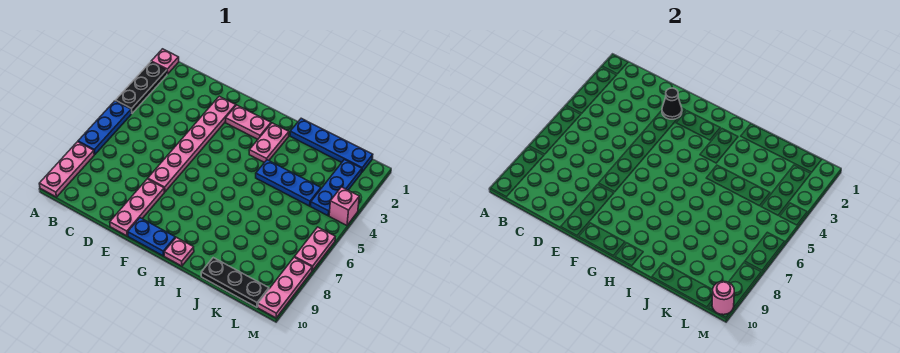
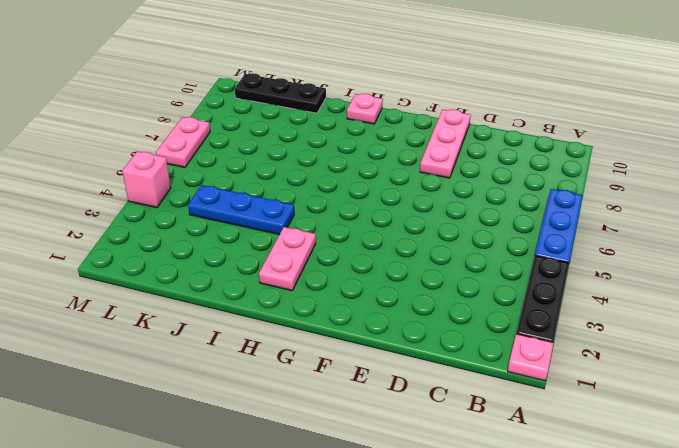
none -> pink 1x3 plate [39,142,94,197]
none -> pink 1x6 plate [148,96,236,192]
none -> pink 1x2 plate [226,105,271,139]

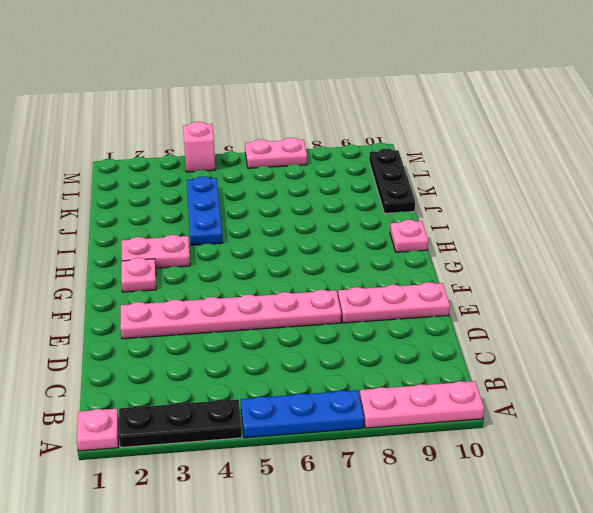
pink 1x1 plate [121,258,156,292] -> pink 1x2 plate [226,105,271,139]
none -> blue 1x2 plate [128,218,175,256]
none -> blue 1x4 plate [290,118,373,172]
none -> blue 1x3 plate [311,160,362,216]

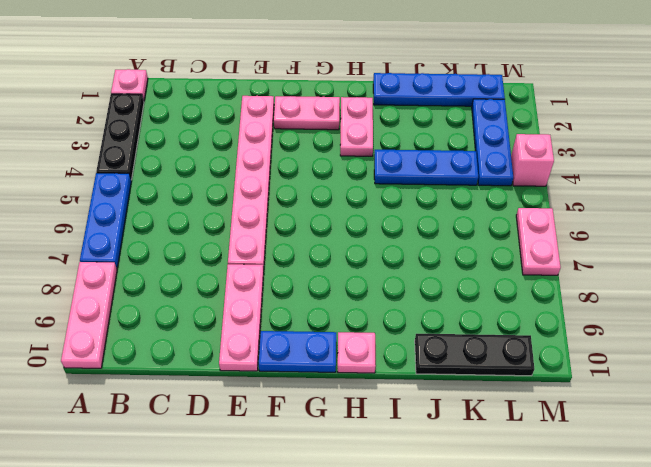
none -> pink 1x3 plate [258,257,312,318]
none -> black 1x1 cone [662,88,682,119]
none -> pink 1x1 round brick [712,281,734,315]

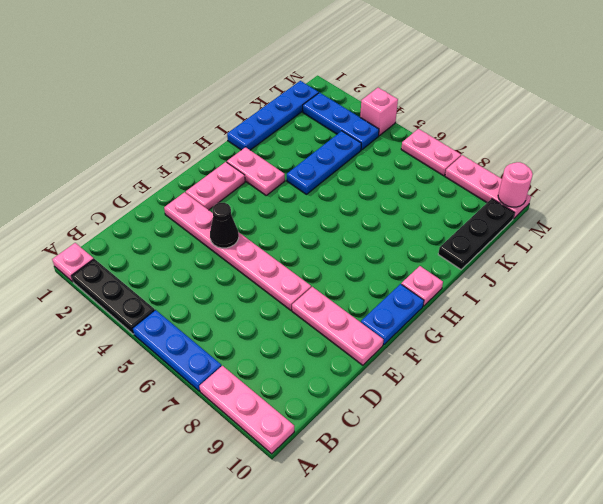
black 1x1 cone [210,203,239,248] -> black 1x1 cone moved to [662,88,682,119]

